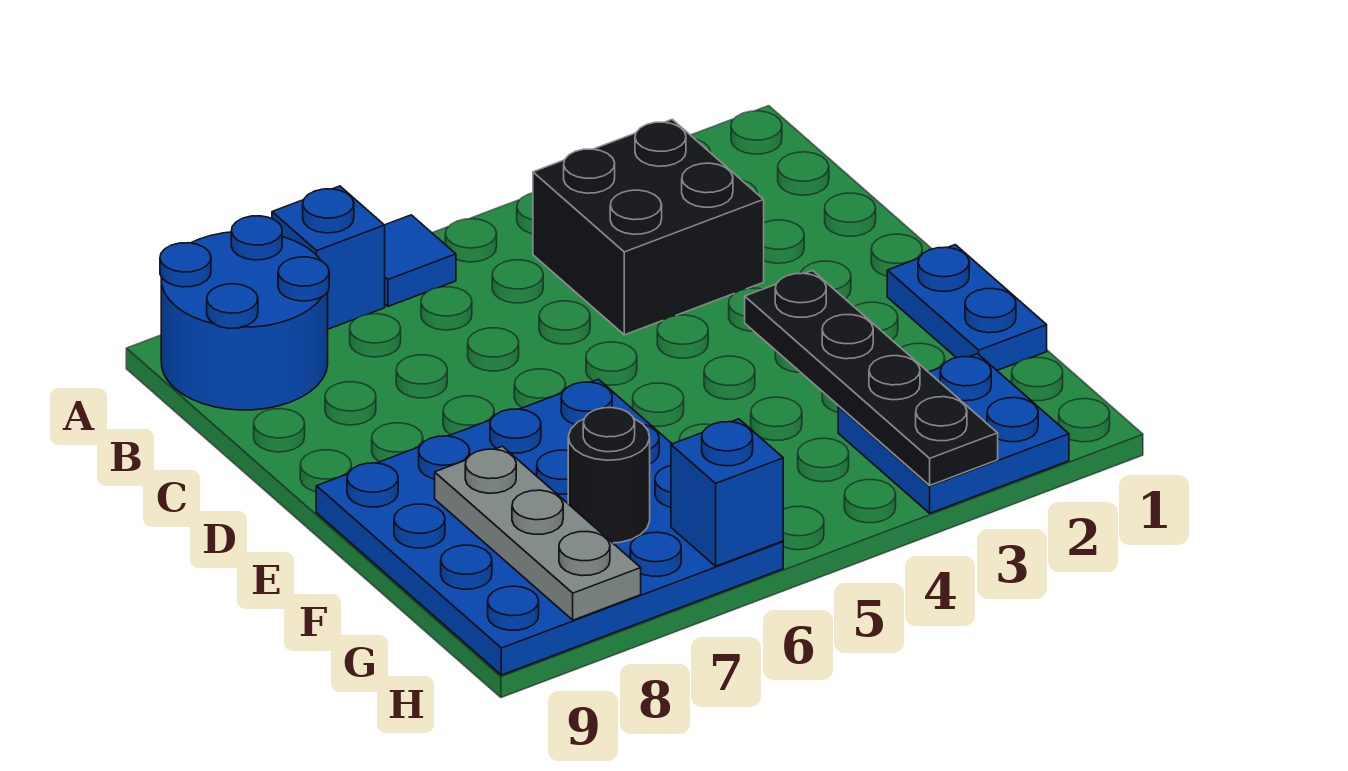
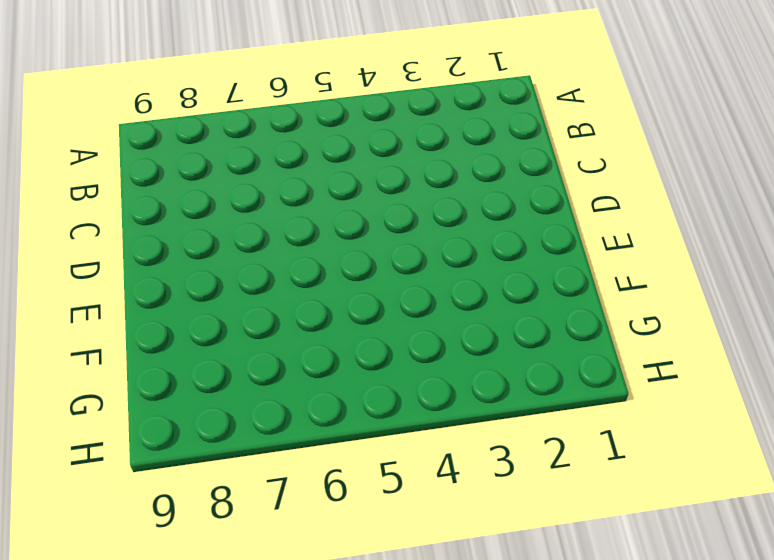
none -> blue 1x1 tile [385,215,456,306]
none -> blue 1x1 brick [272,186,385,329]

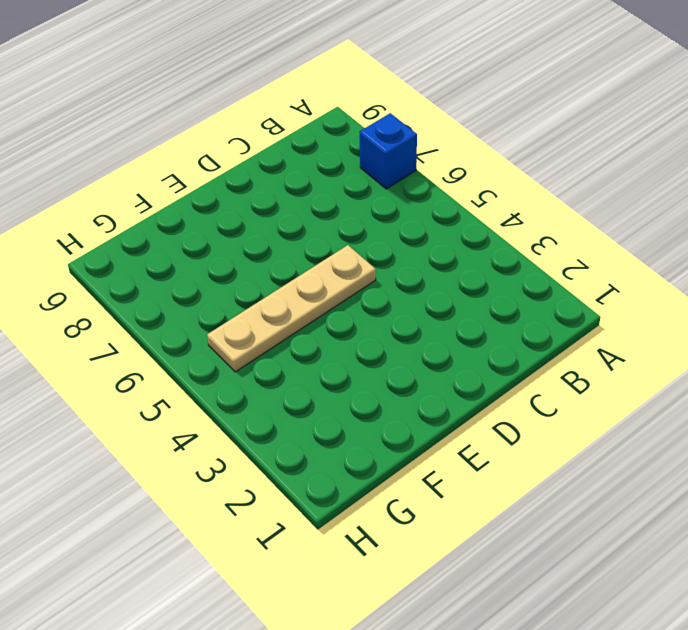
tan 1x4 plate [207,245,376,372] -> none
none -> blue 1x1 tile [385,215,456,306]
none -> blue 2x2 round brick [160,216,329,410]

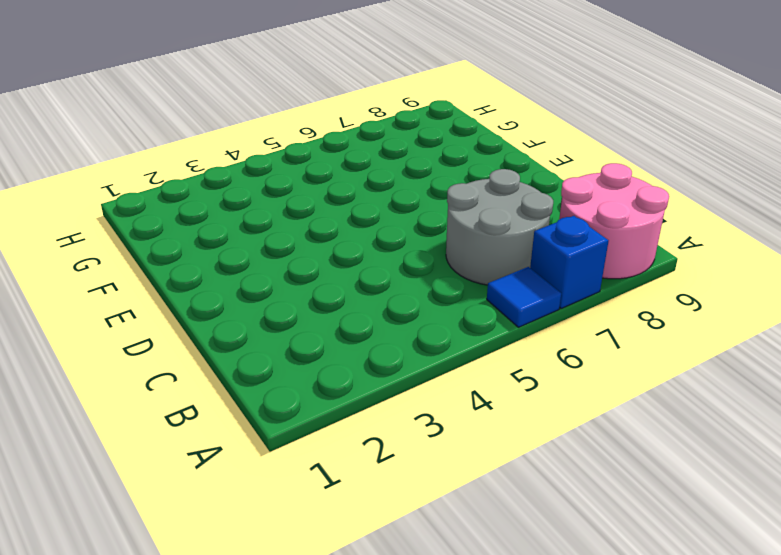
pink 2x2 round brick [559,163,669,279] -> blue 2x2 round brick [160,216,329,410]
grey 2x2 round brick [446,169,553,285] -> none
none -> black 2x2 brick [533,119,764,335]
none -> blue 1x2 plate [887,245,1047,370]

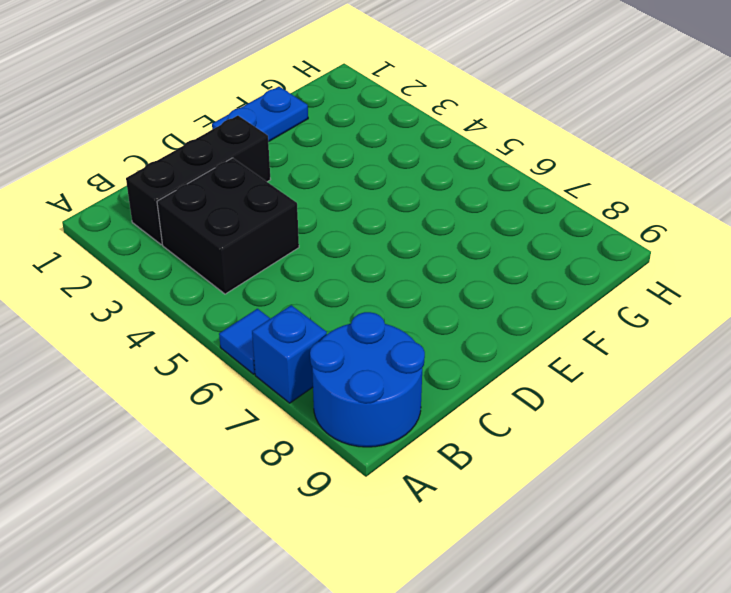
black 1x3 brick [126,116,270,245] -> none
none -> blue 4x4 plate [316,379,783,675]
none -> blue 2x2 plate [838,354,1069,513]

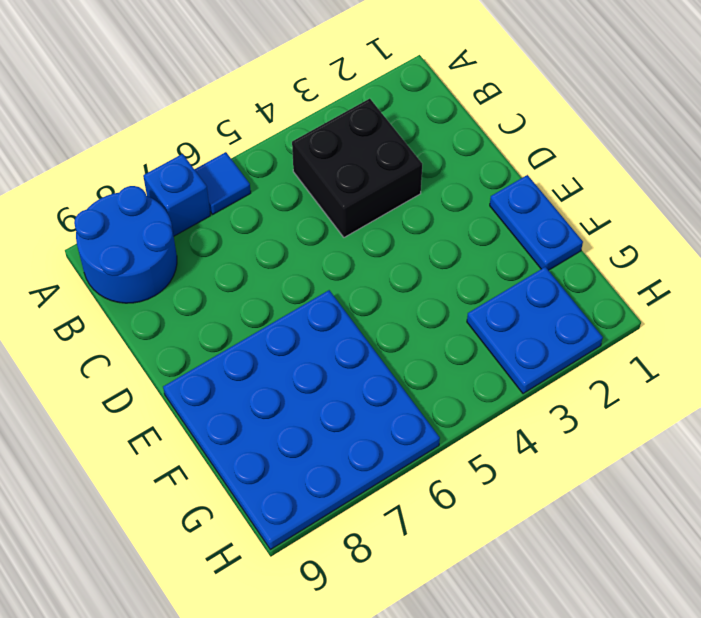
none -> black 1x4 plate [745,271,998,485]
none -> grey 1x3 plate [435,446,641,620]

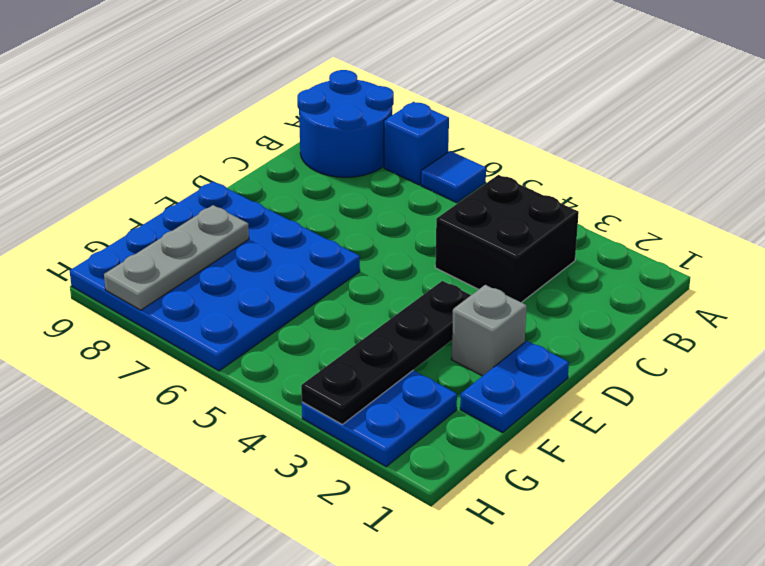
grey 1x1 brick [452,285,527,376] -> none
none -> black 1x1 round brick [568,408,650,543]
none -> blue 1x1 brick [671,419,783,566]

